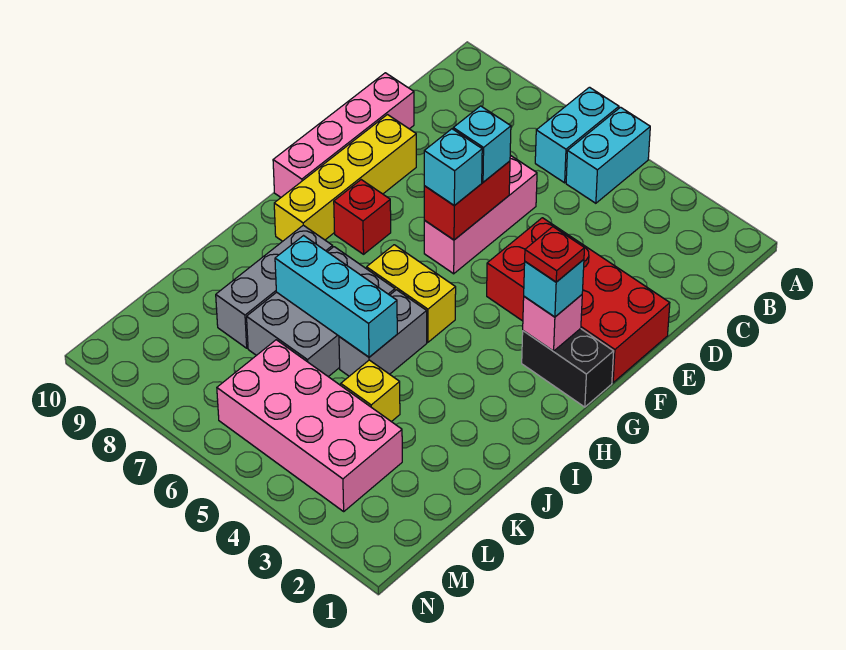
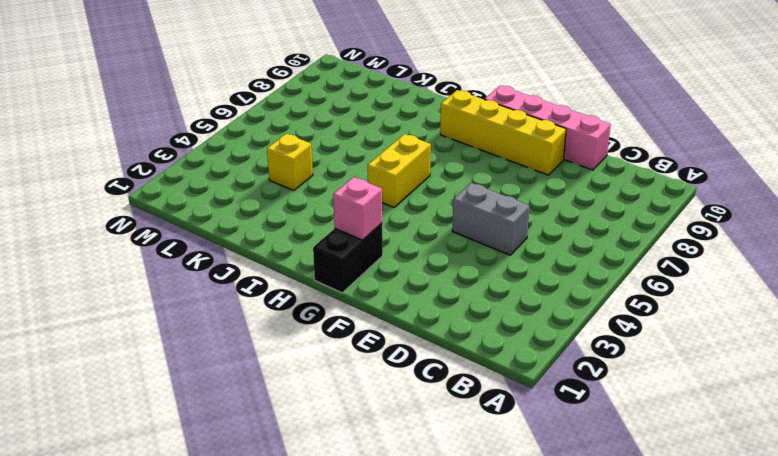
grey 1x2 brick [452,183,529,255] -> grey 1x2 brick moved to [339,290,427,376]
none -> cyan 1x2 brick [566,107,650,203]
none -> cyan 1x2 brick [535,87,619,183]
none -> pink 1x3 brick [424,155,537,274]

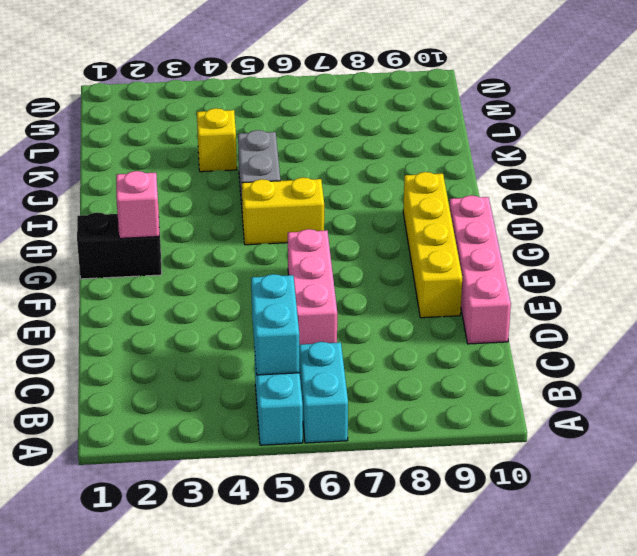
cyan 1x2 brick [251,274,300,375] -> none
none -> red 2x4 brick [487,218,670,383]
none -> red 1x1 brick [334,180,391,254]
none -> grey 2x3 brick [247,247,395,377]

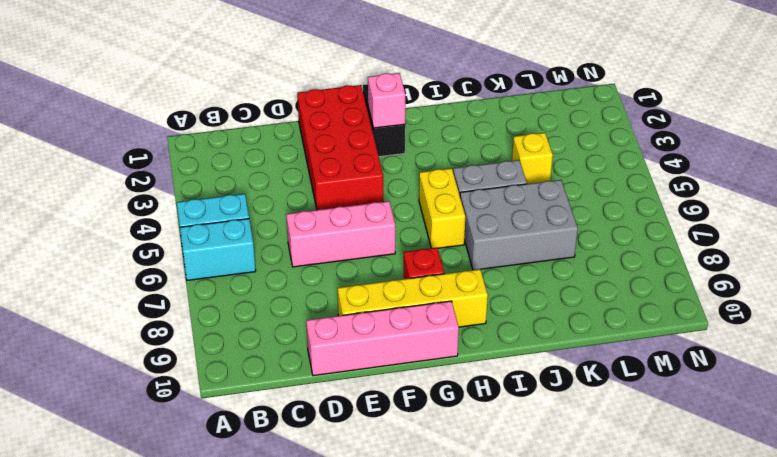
none -> grey 1x3 brick [216,225,333,348]
none -> pink 2x4 brick [217,340,402,511]
none -> red 1x2 brick [424,161,510,240]

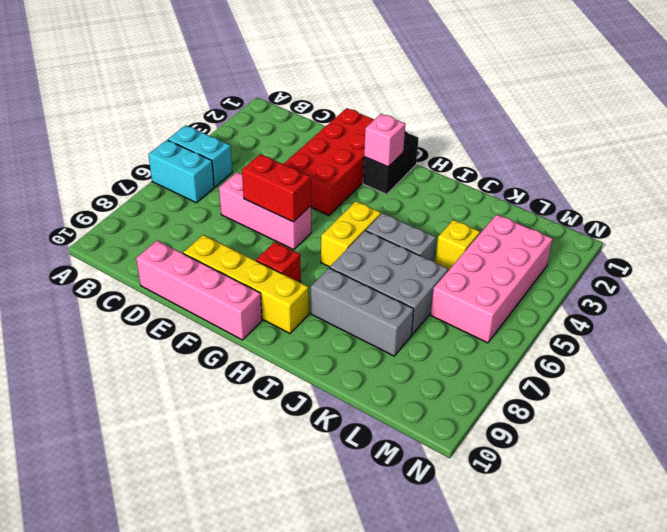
none -> cyan 1x3 brick [275,236,397,357]
none -> cyan 1x1 brick [453,106,511,182]
none -> cyan 1x1 brick [424,129,482,206]

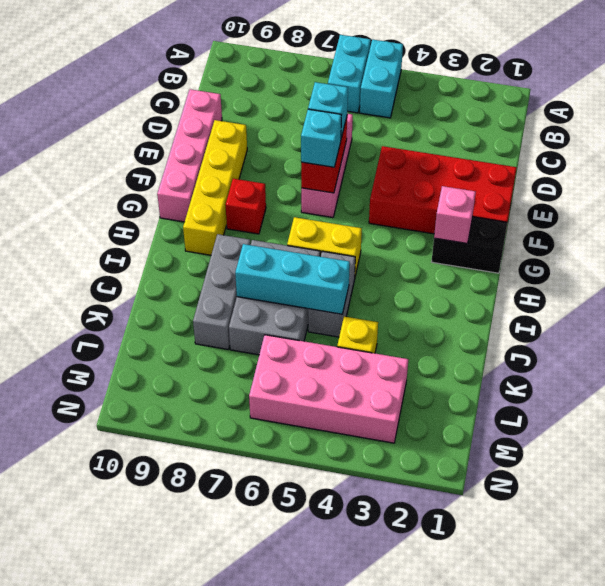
none -> cyan 1x1 brick [524,259,584,317]
none -> red 1x1 plate [525,227,584,282]

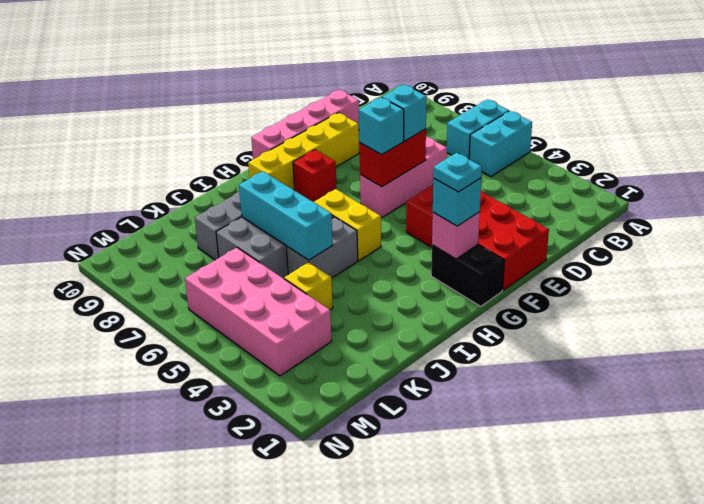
cyan 1x1 plate [433,153,482,192] -> red 1x1 plate [525,227,584,282]

